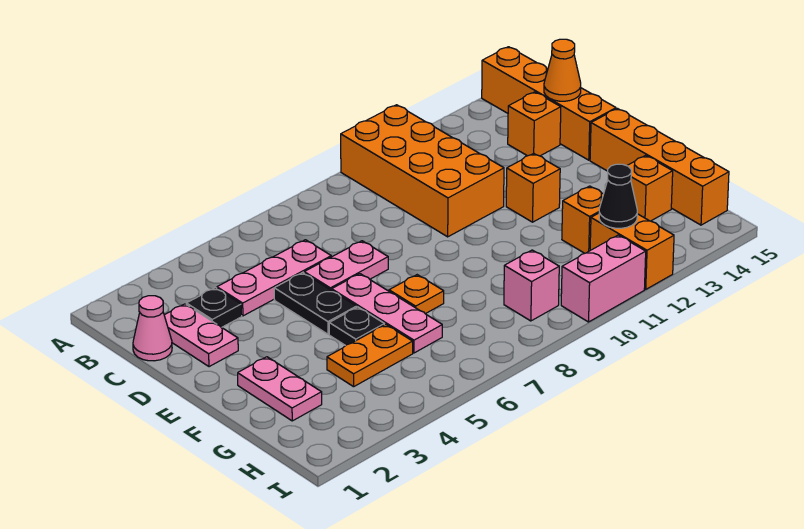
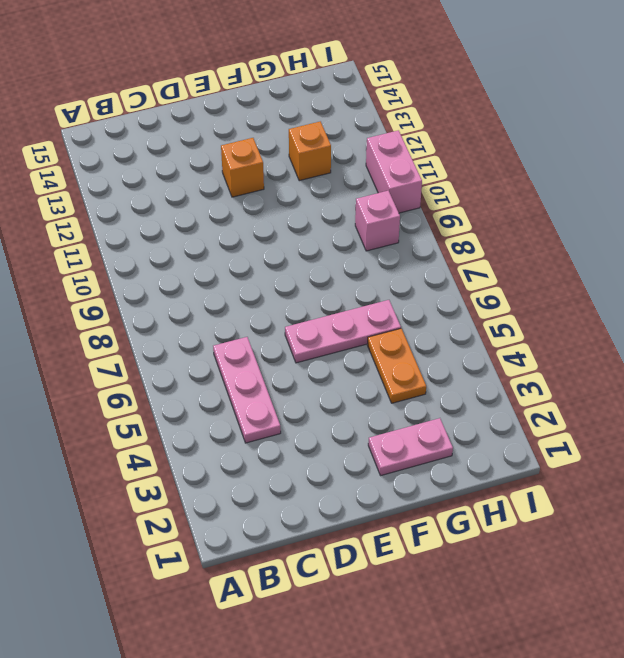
none -> orange 2x4 brick [341,105,504,237]
none -> orange 1x4 brick [482,47,616,160]
none -> pink 1x1 cone [133,296,172,361]

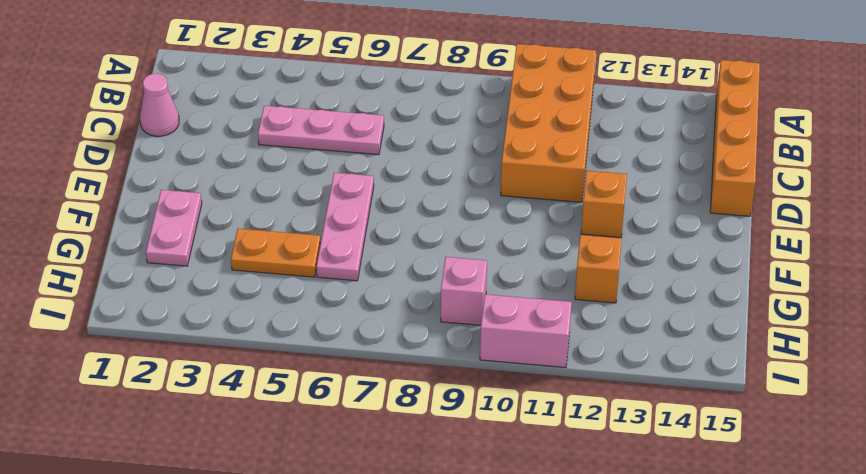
none -> pink 1x2 plate [164,304,238,367]
none -> black 1x1 plate [186,288,242,327]
none -> orange 1x1 brick [508,92,561,156]

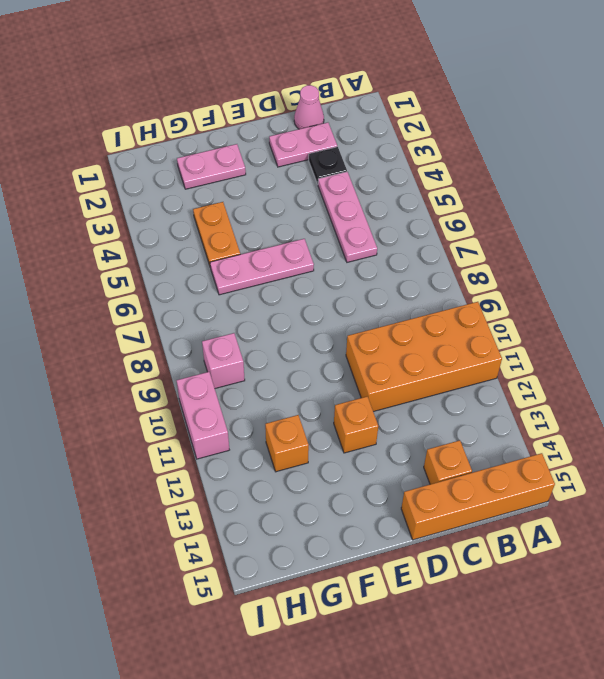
none -> black 1x2 plate [274,273,357,334]
none -> pink 1x2 plate [304,241,388,290]
none -> orange 1x4 brick [590,109,729,225]

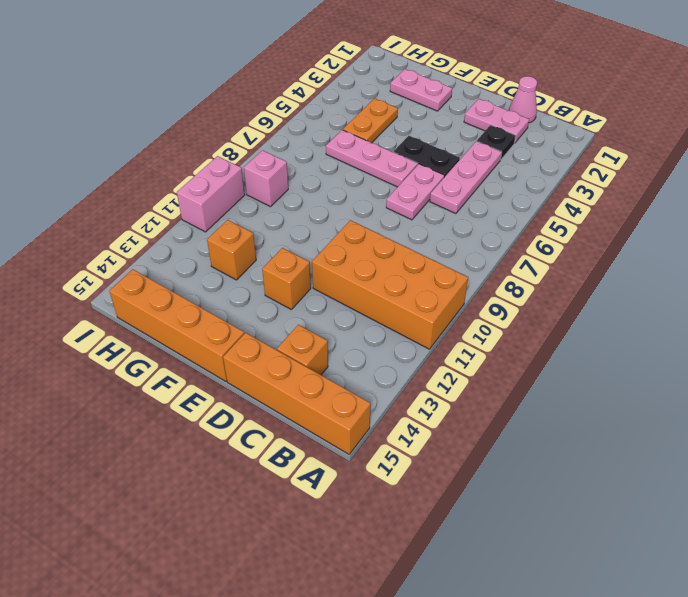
none -> black 1x1 plate [329,307,384,346]
none -> orange 1x1 plate [389,275,444,314]
none -> orange 1x1 brick [627,155,673,221]

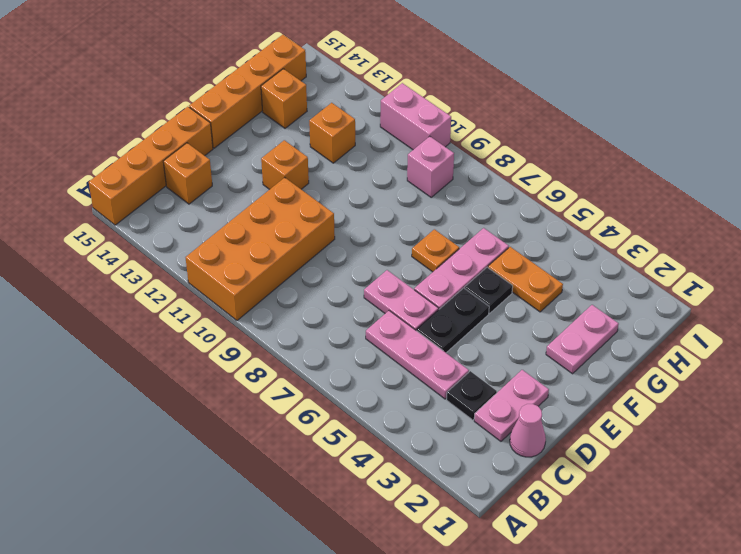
none -> orange 1x2 brick [590,213,674,289]
none -> orange 1x1 cone [544,39,581,101]
none -> black 1x1 cone [599,164,637,228]

